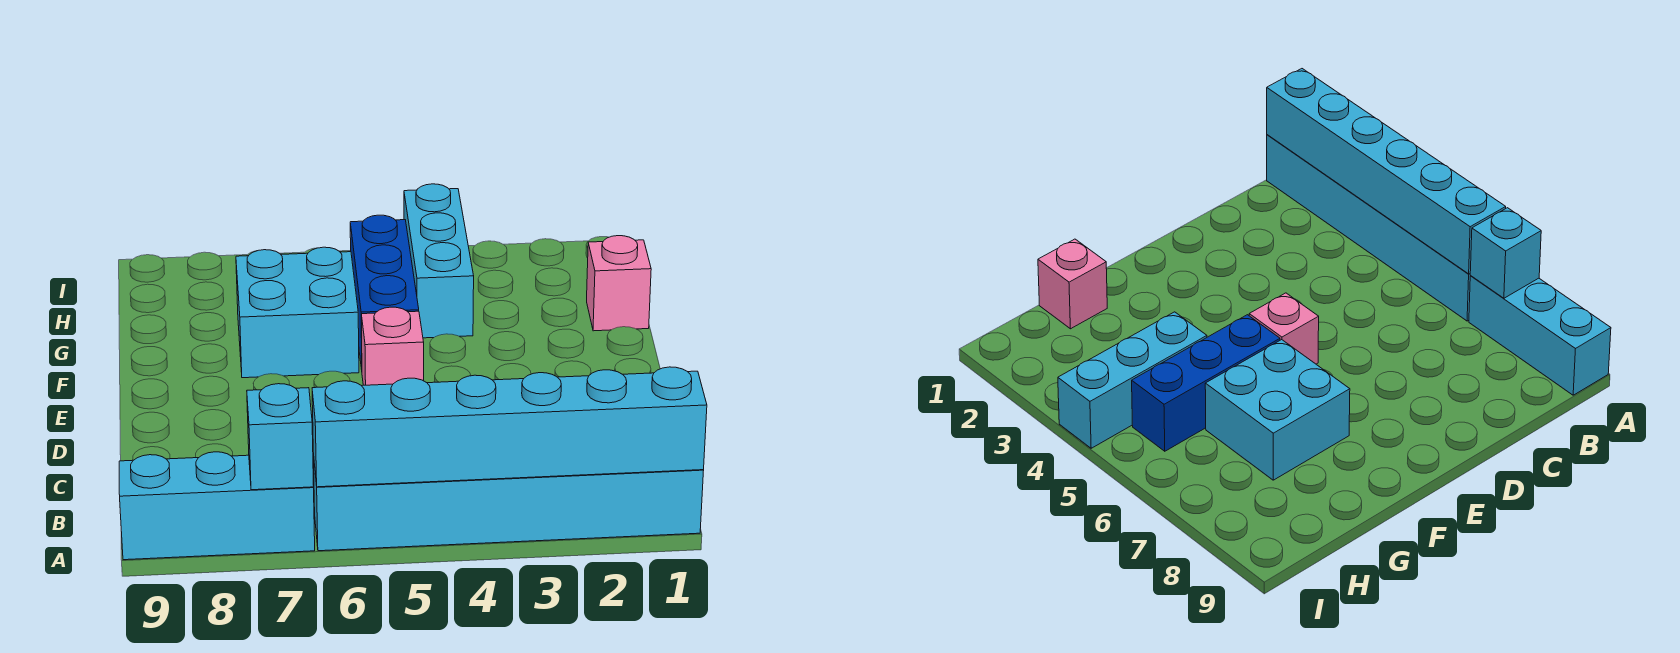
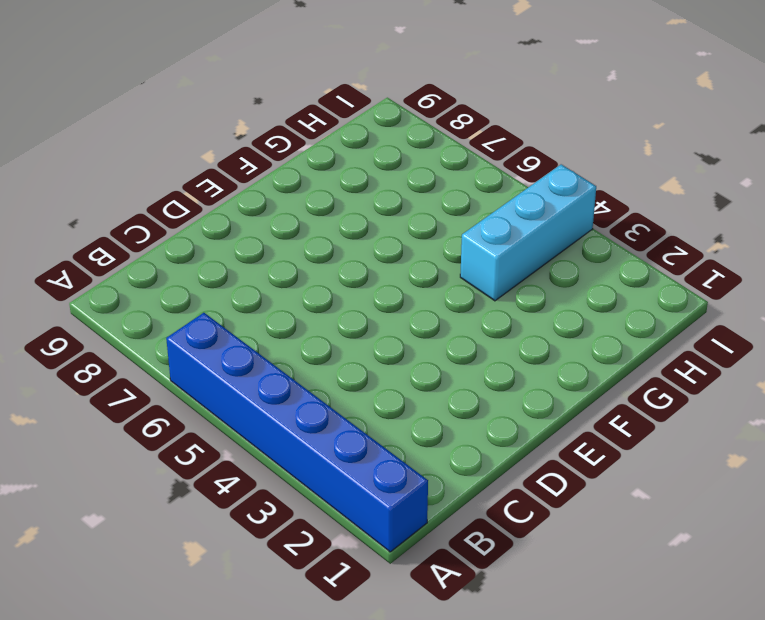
blue 1x6 brick [166,313,428,552] -> cyan 1x6 brick [313,454,704,551]
none -> cyan 1x3 brick [119,452,315,560]
none -> pink 1x1 brick [361,307,424,385]

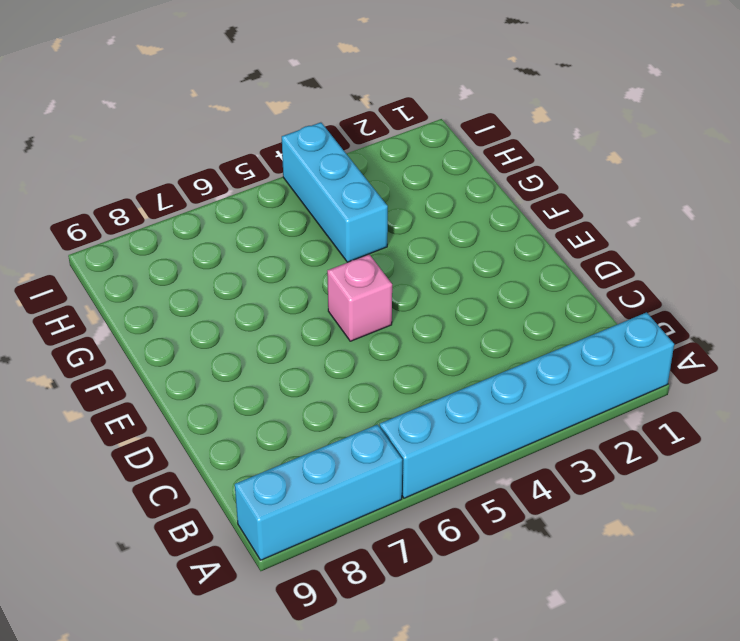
none -> blue 1x3 brick [350,215,419,370]
none -> cyan 2x2 brick [236,247,359,378]

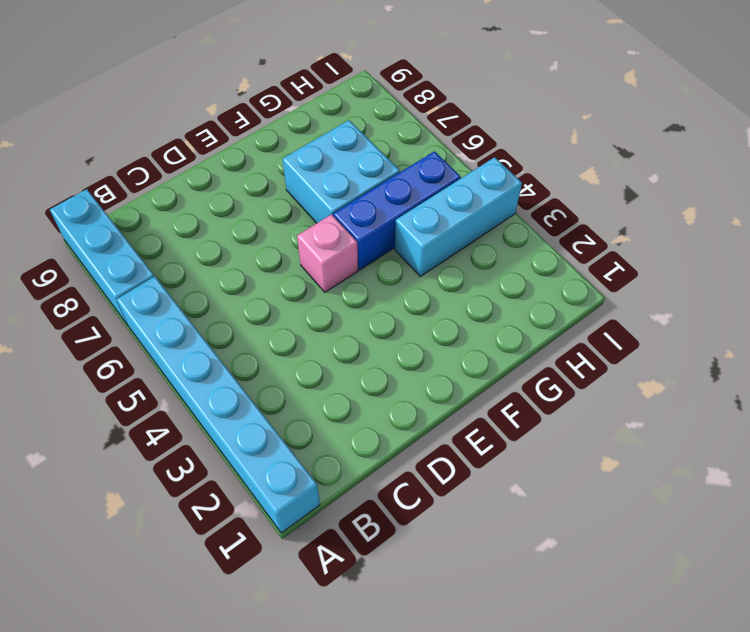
none -> pink 1x1 brick [587,236,651,331]
none -> cyan 1x6 brick [312,367,707,487]

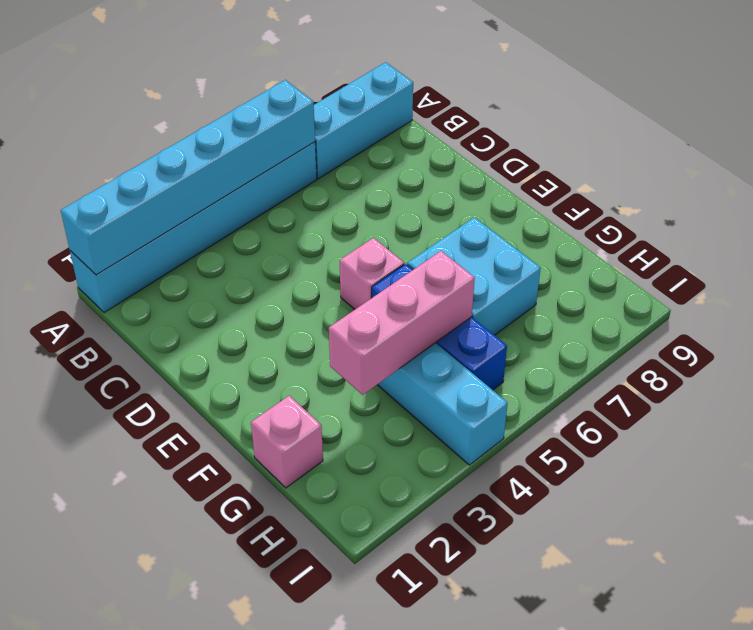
pink 1x3 brick [329,251,475,395] -> none
none -> cyan 1x1 brick [247,384,314,490]

